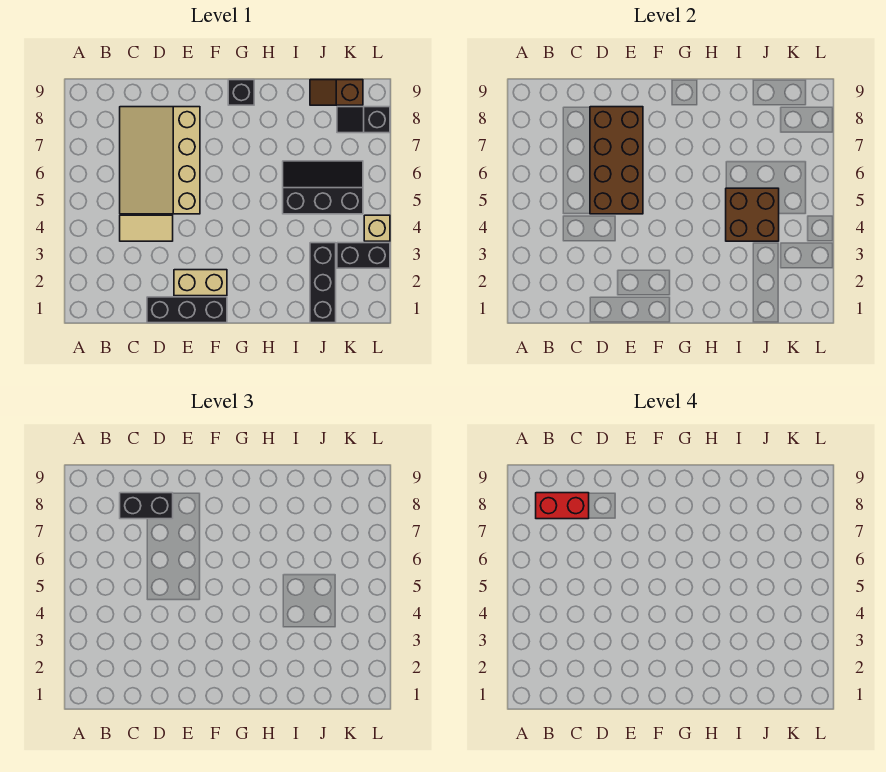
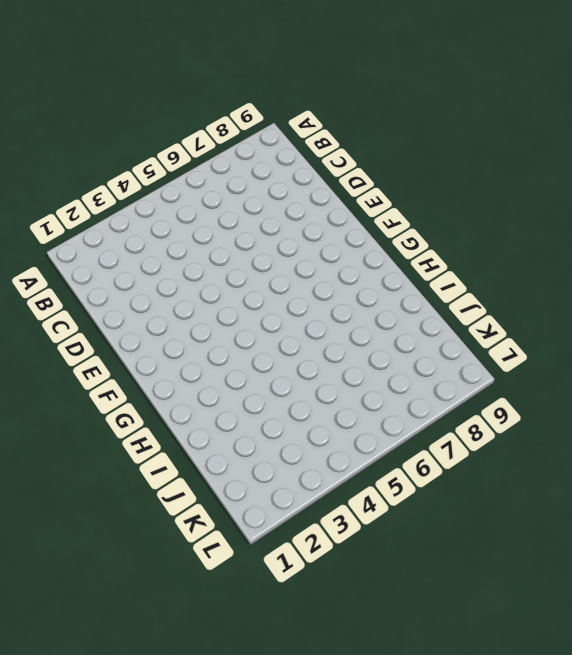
none -> tan 1x2 tile [120,215,173,241]
none -> tan 3x4 slope [120,107,200,214]
none -> black 1x3 brick [147,297,227,323]

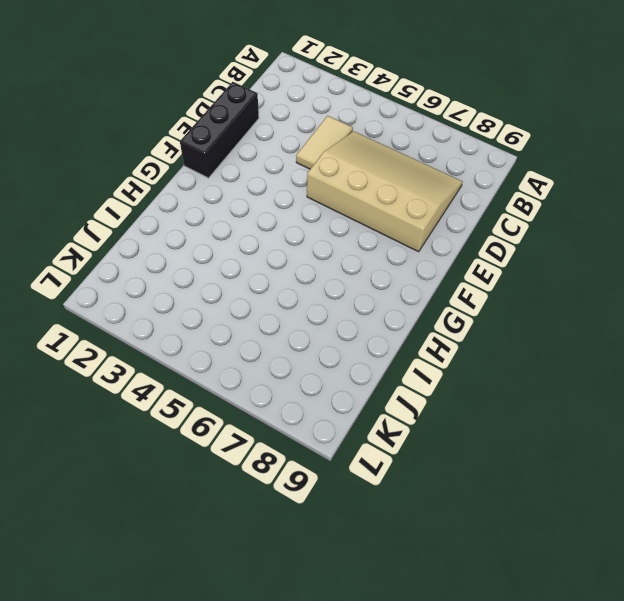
none -> tan 1x2 brick [174,270,227,296]
none -> black 1x1 brick [228,80,254,105]
none -> black 2x3 slope [283,161,363,214]

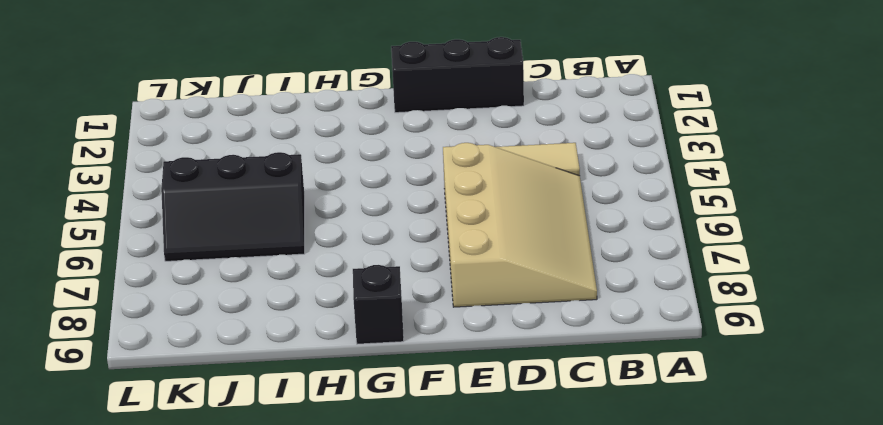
none -> tan 1x2 brick [174,270,227,296]
none -> black 1x3 brick [310,243,336,323]
none -> brown 1x2 slope [310,80,363,105]

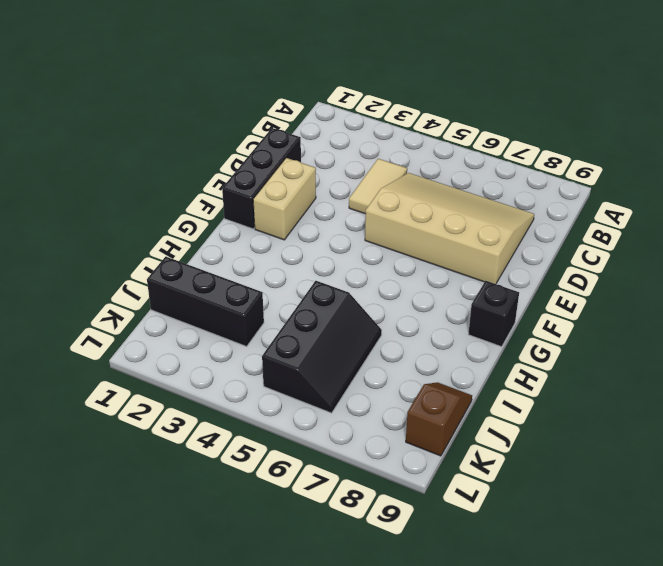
none -> black 1x2 brick [337,243,390,268]
none -> black 1x2 slope [337,107,390,133]
none -> tan 1x1 brick [364,215,390,241]

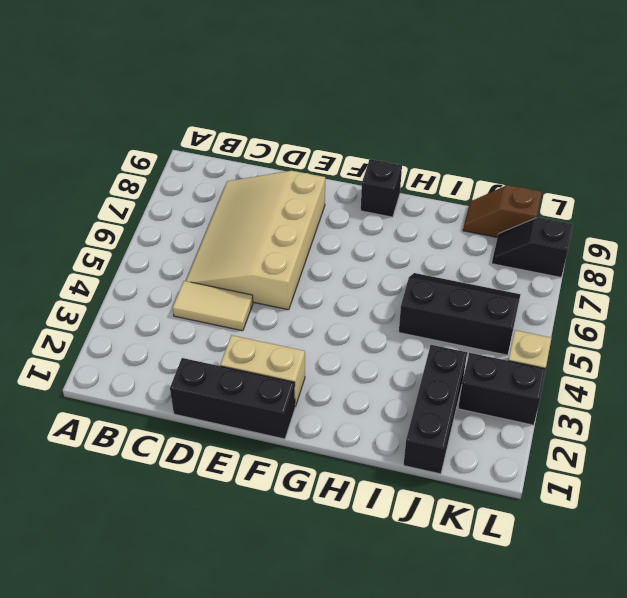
none -> brown 2x4 brick [590,107,643,214]
none -> brown 2x2 brick [726,188,779,241]
none -> black 1x2 brick [120,493,173,519]

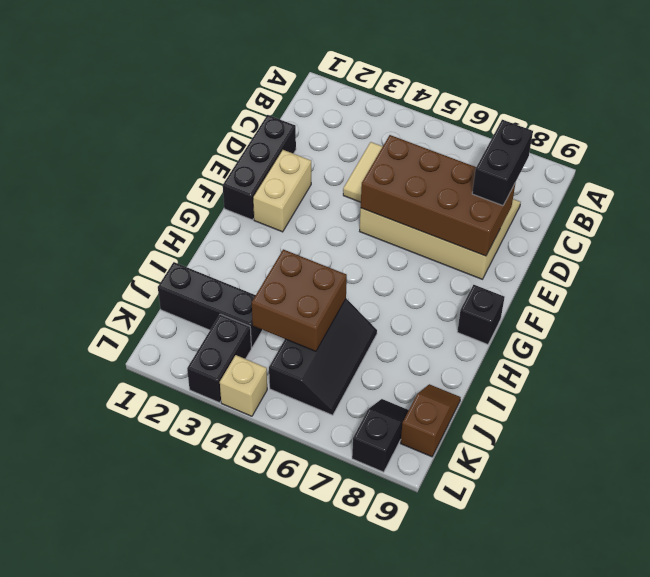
none -> red 1x2 brick [536,493,589,519]

